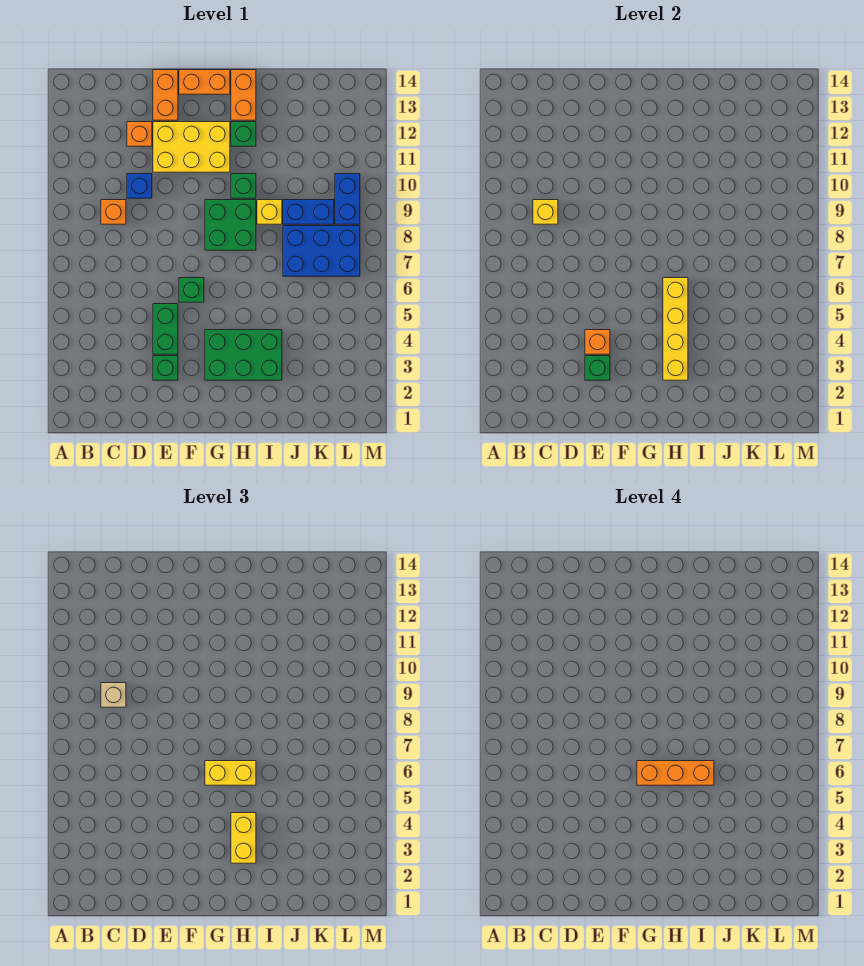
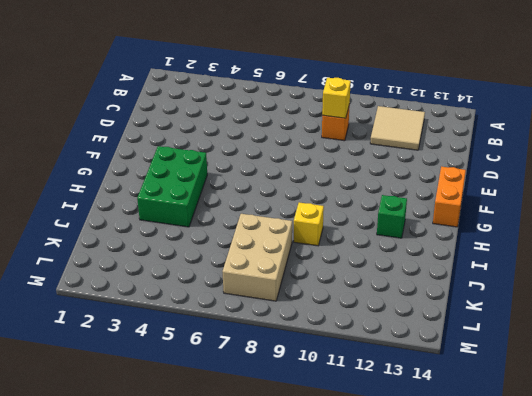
tan 2x2 tile [370,106,425,150] -> none
tan 2x3 brick [223,214,292,301] -> blue 2x3 brick [283,226,360,276]
none -> blue 1x1 brick [127,174,152,198]
none -> orange 1x1 brick [127,122,152,146]
none -> green 1x1 brick [153,356,178,380]

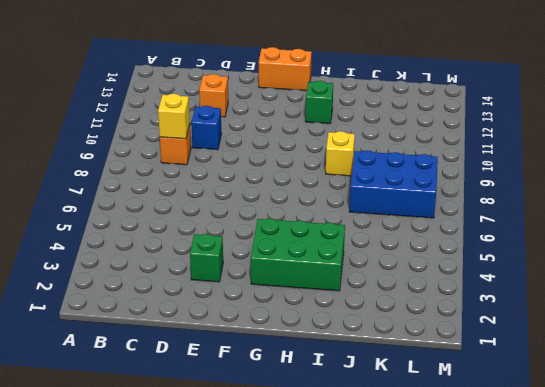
none -> green 1x2 brick [153,304,178,354]
none -> yellow 2x3 brick [153,122,230,172]
none -> orange 1x2 brick [153,70,178,120]

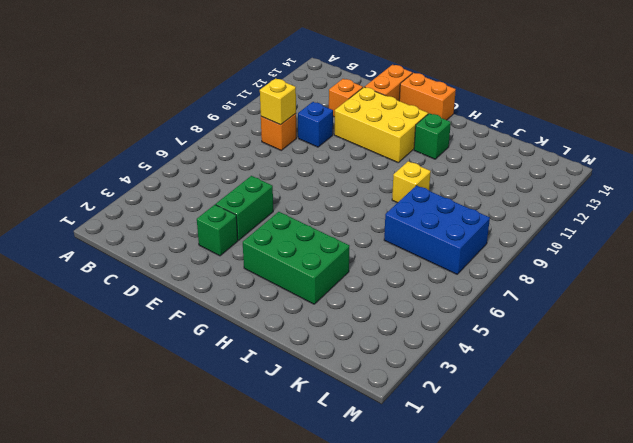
none -> green 1x1 brick [179,278,204,302]
none -> green 2x2 brick [205,200,256,250]
none -> green 1x1 brick [231,174,256,198]

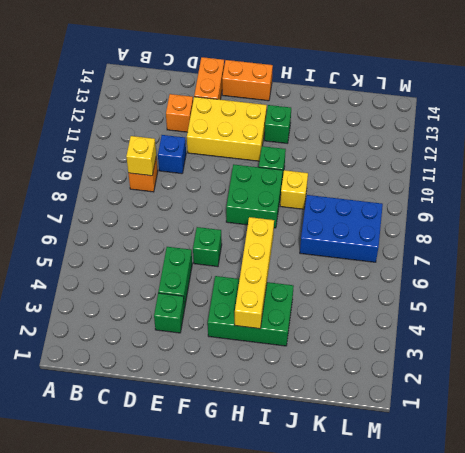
none -> orange 1x2 brick [231,70,256,120]
none -> blue 1x2 brick [283,200,334,224]
none -> blue 1x2 brick [335,174,360,224]

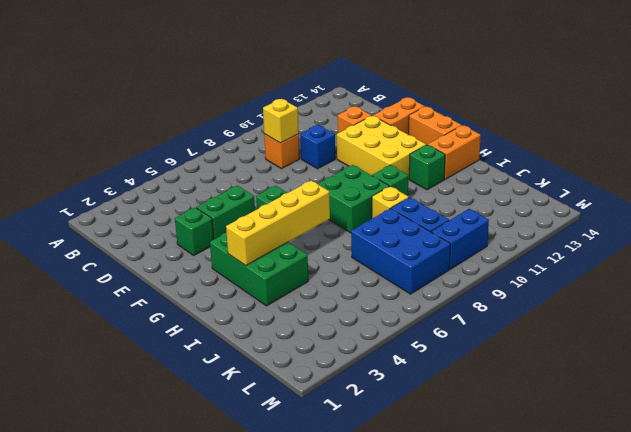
none -> green 1x1 brick [585,356,610,380]
none -> orange 1x1 brick [585,330,610,354]
none -> tan 1x1 brick [101,683,126,707]

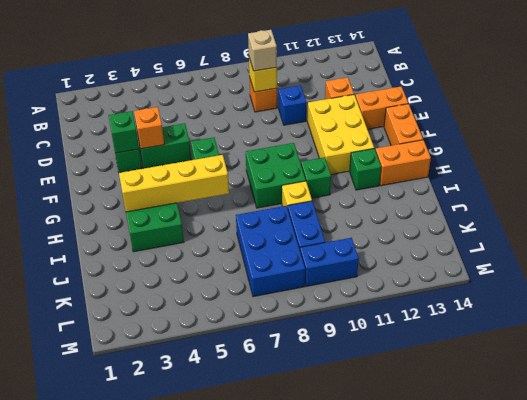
none -> yellow 1x2 brick [205,761,256,785]
none -> yellow 1x2 brick [231,813,256,863]
none -> orange 1x3 brick [637,761,714,785]

